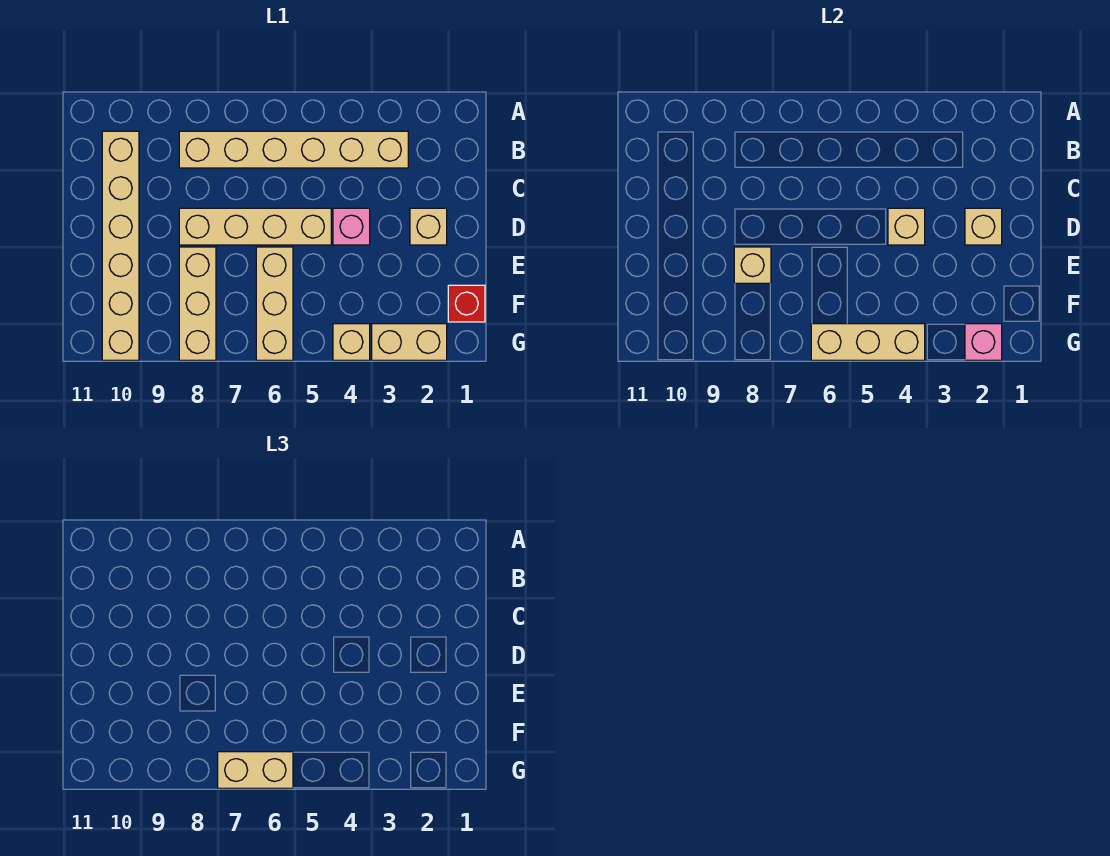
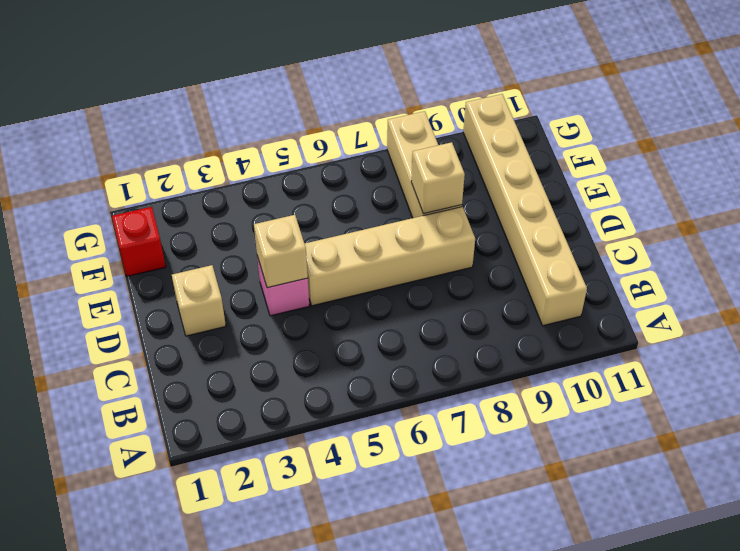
none -> tan 1x6 brick [179,131,408,168]
none -> tan 1x3 brick [256,247,293,360]
none -> tan 1x2 brick [372,324,447,360]

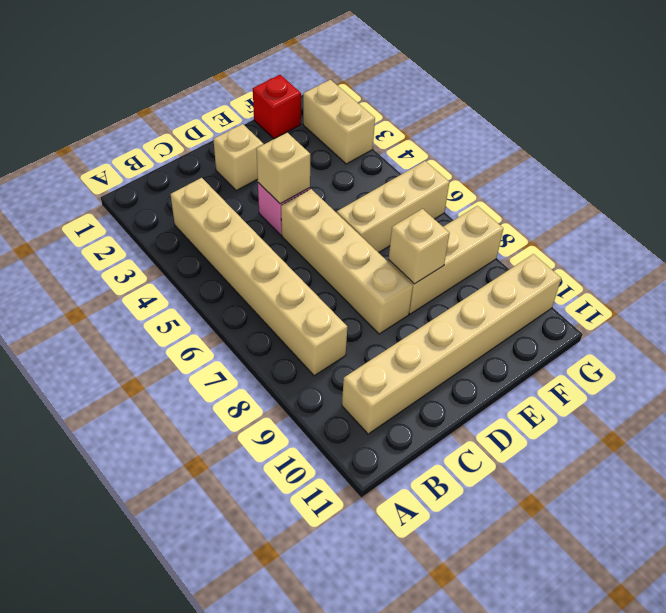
none -> tan 1x1 brick [333,324,370,360]
none -> tan 1x1 brick [965,208,1002,245]
none -> pink 1x1 brick [965,324,1002,360]

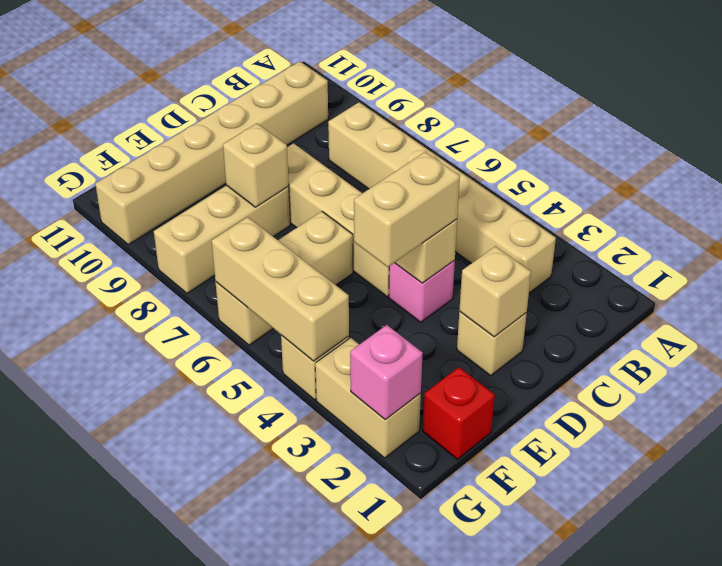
tan 1x2 brick [354,152,460,267] -> tan 1x2 brick turned to [218,752,293,788]

